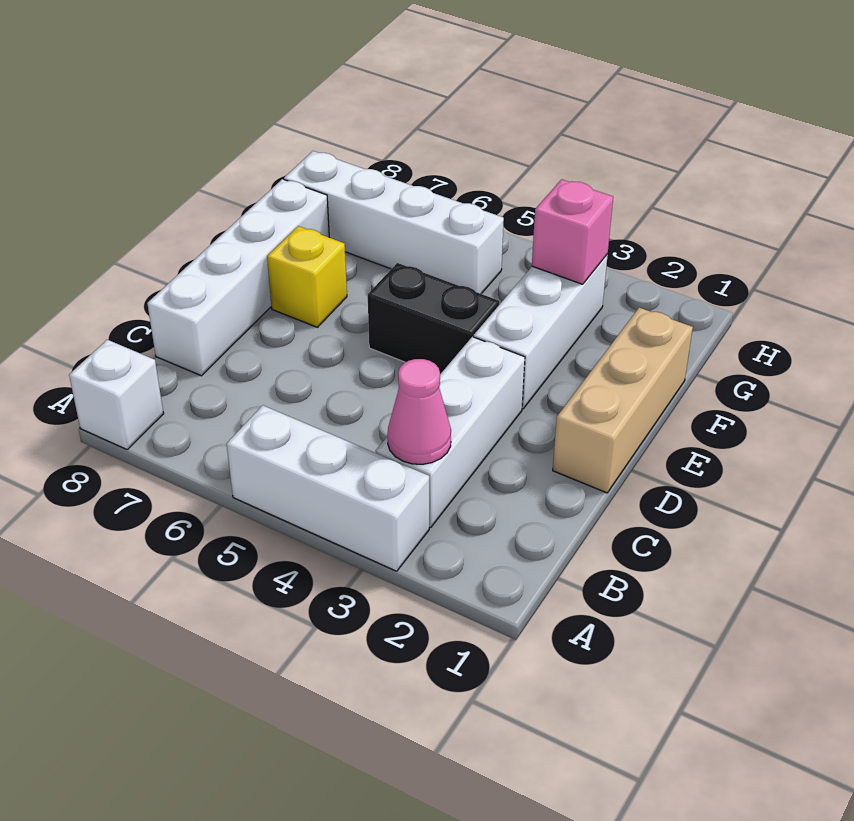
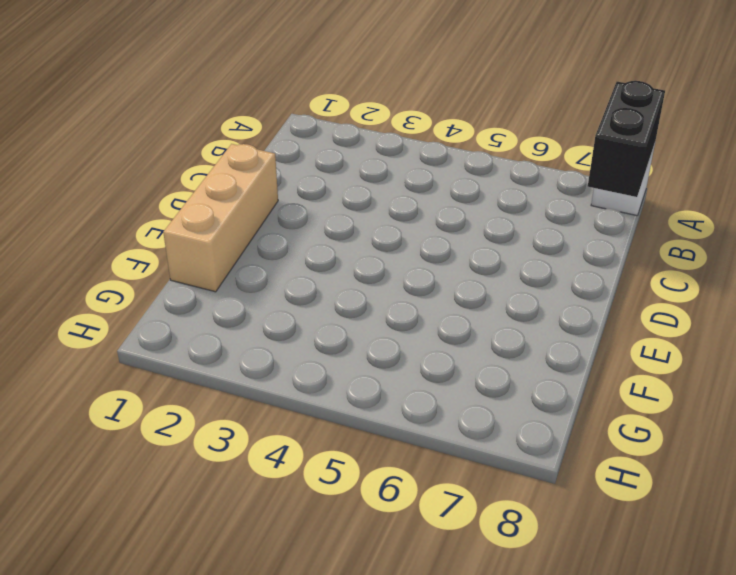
black 1x2 brick [588,81,665,197] -> black 1x2 brick turned to [368,263,499,374]
none -> white 1x3 brick [226,405,429,571]
none -> white 1x3 brick [376,337,525,528]

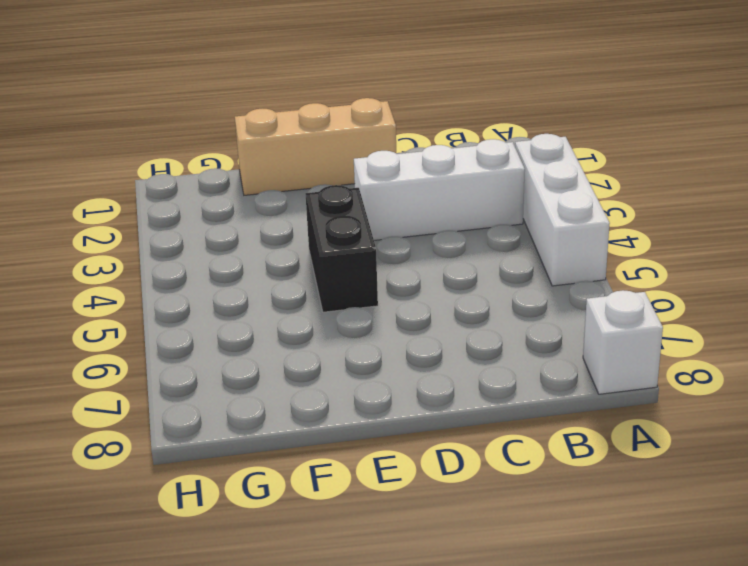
none -> white 1x4 brick [147,179,329,376]
none -> white 1x3 brick [474,254,608,409]

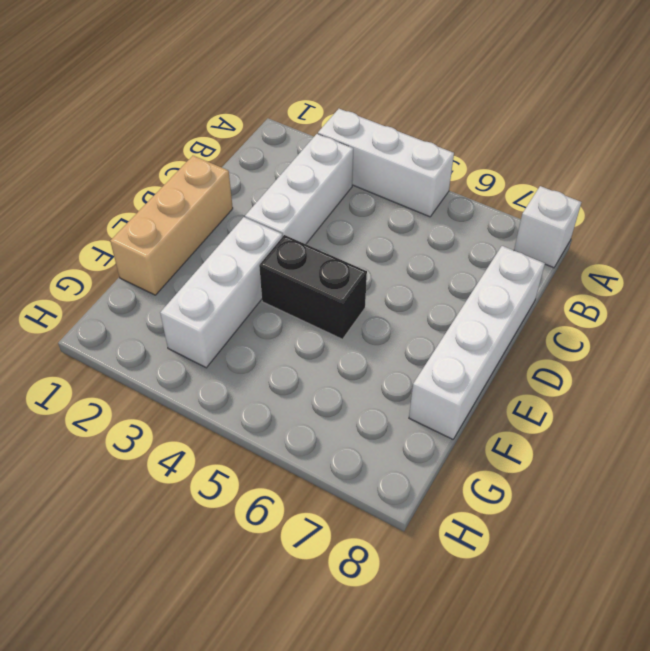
none -> yellow 1x1 brick [267,226,347,327]
none -> white 1x4 brick [284,151,504,294]

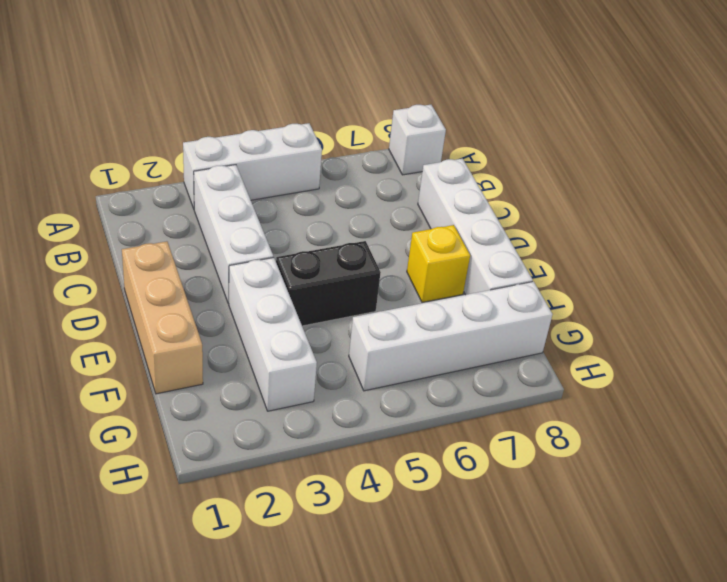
none -> pink 1x1 cone [387,359,451,464]
none -> pink 1x1 brick [532,179,613,284]

